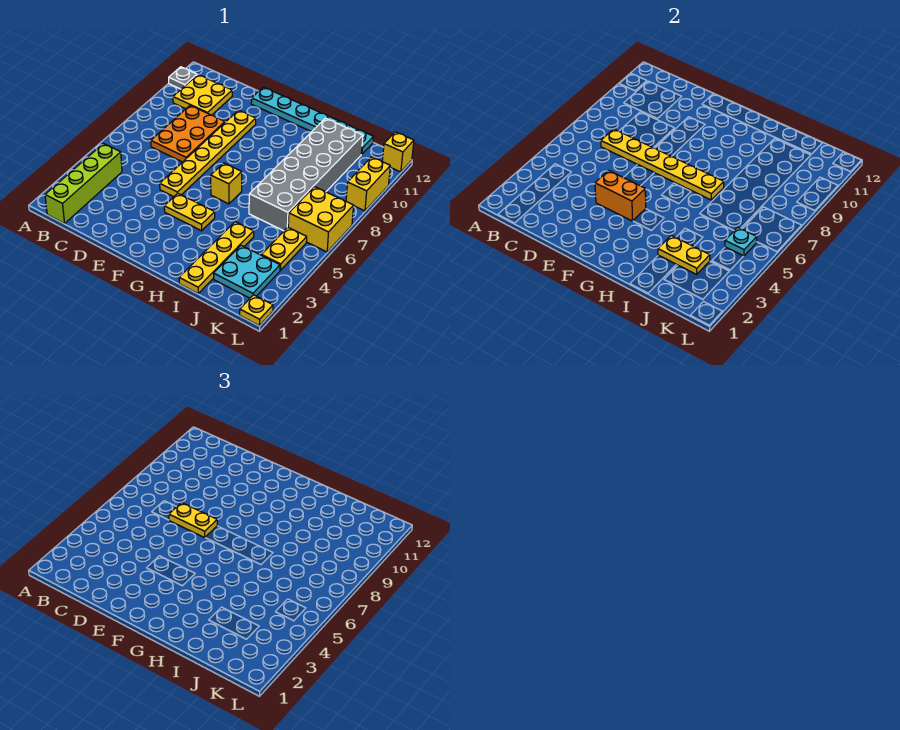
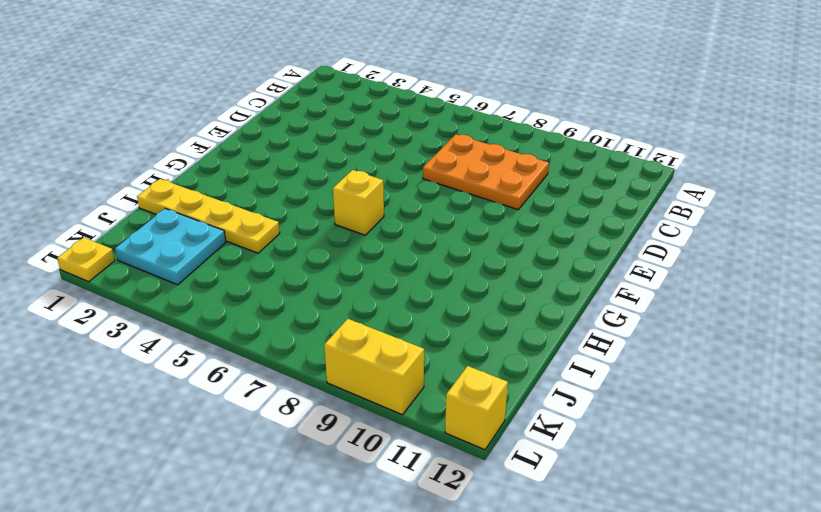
none -> grey 1x1 plate [169,67,197,89]
none -> lime 1x4 brick [45,144,122,223]
none -> yellow 2x2 plate [173,75,232,115]

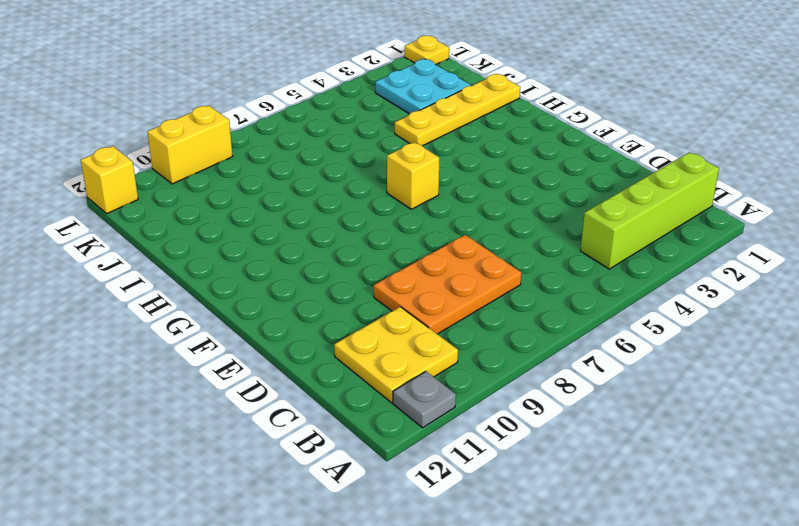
none -> yellow 1x6 plate [160,110,256,197]
none -> cyan 1x6 plate [251,87,374,154]
none -> yellow 1x2 plate [164,193,215,231]

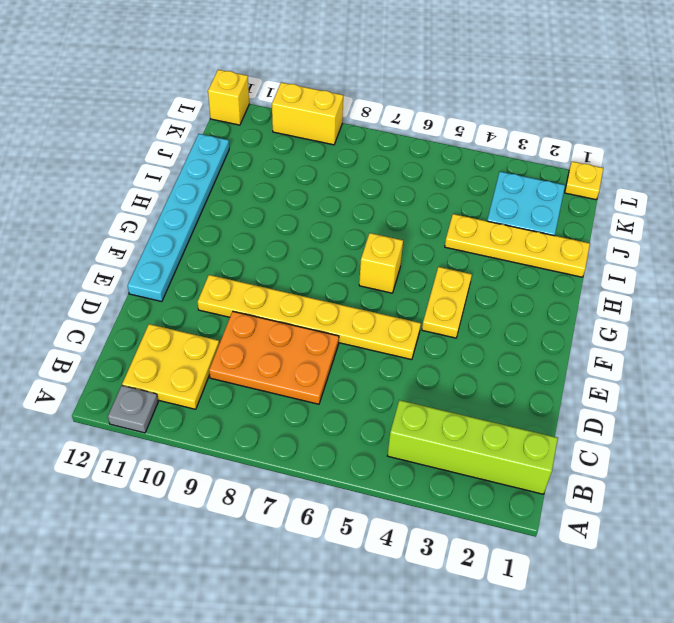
none -> grey 2x6 brick [249,118,363,231]
none -> yellow 1x2 plate [262,227,307,270]
none -> yellow 2x2 brick [288,187,354,252]

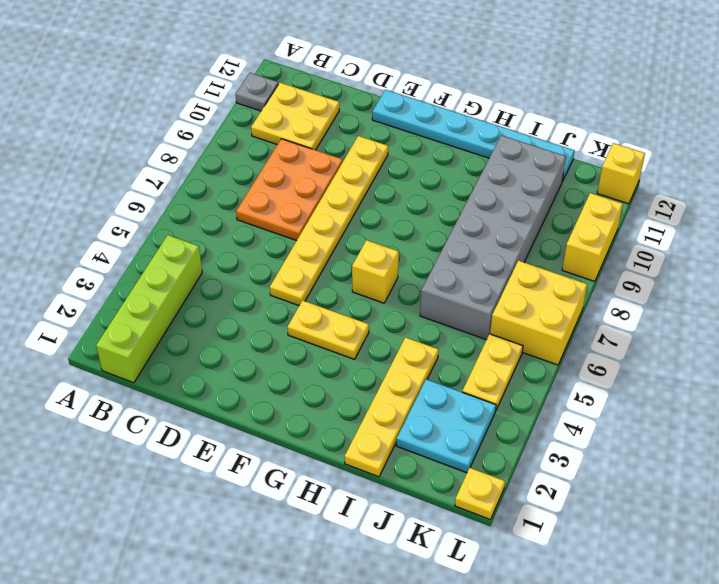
none -> yellow 1x6 plate [601,129,724,200]
none -> orange 1x2 brick [595,171,646,221]
none -> yellow 1x2 plate [658,235,710,274]

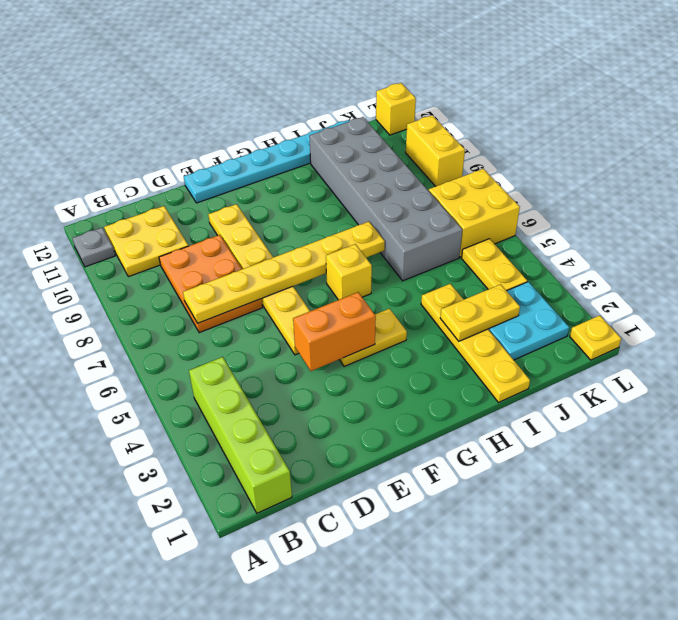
none -> cyan 1x1 plate [725,227,757,256]
none -> yellow 1x2 plate [169,503,217,538]

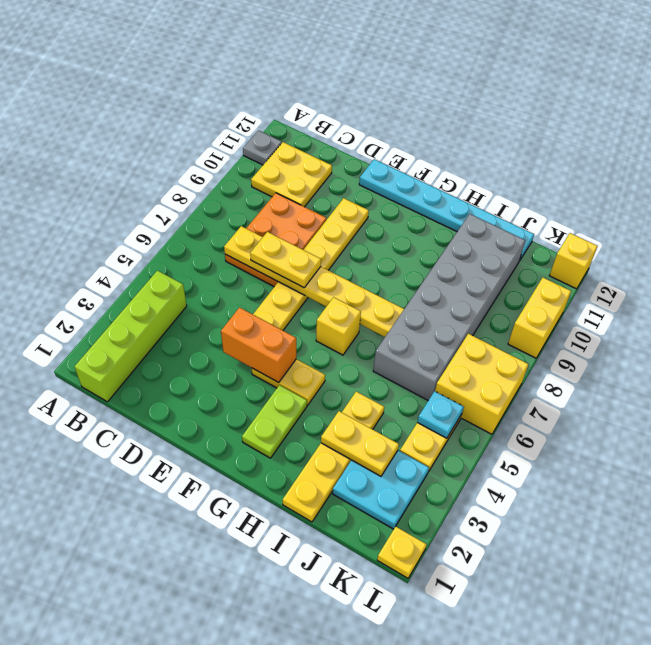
lime 1x2 plate [242,385,307,458] -> none

